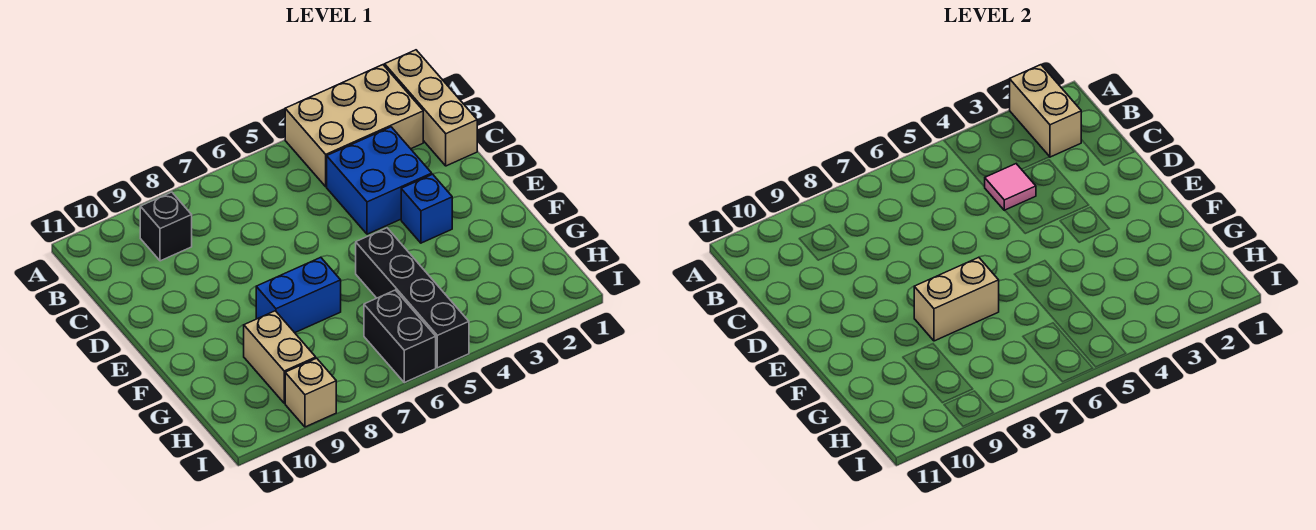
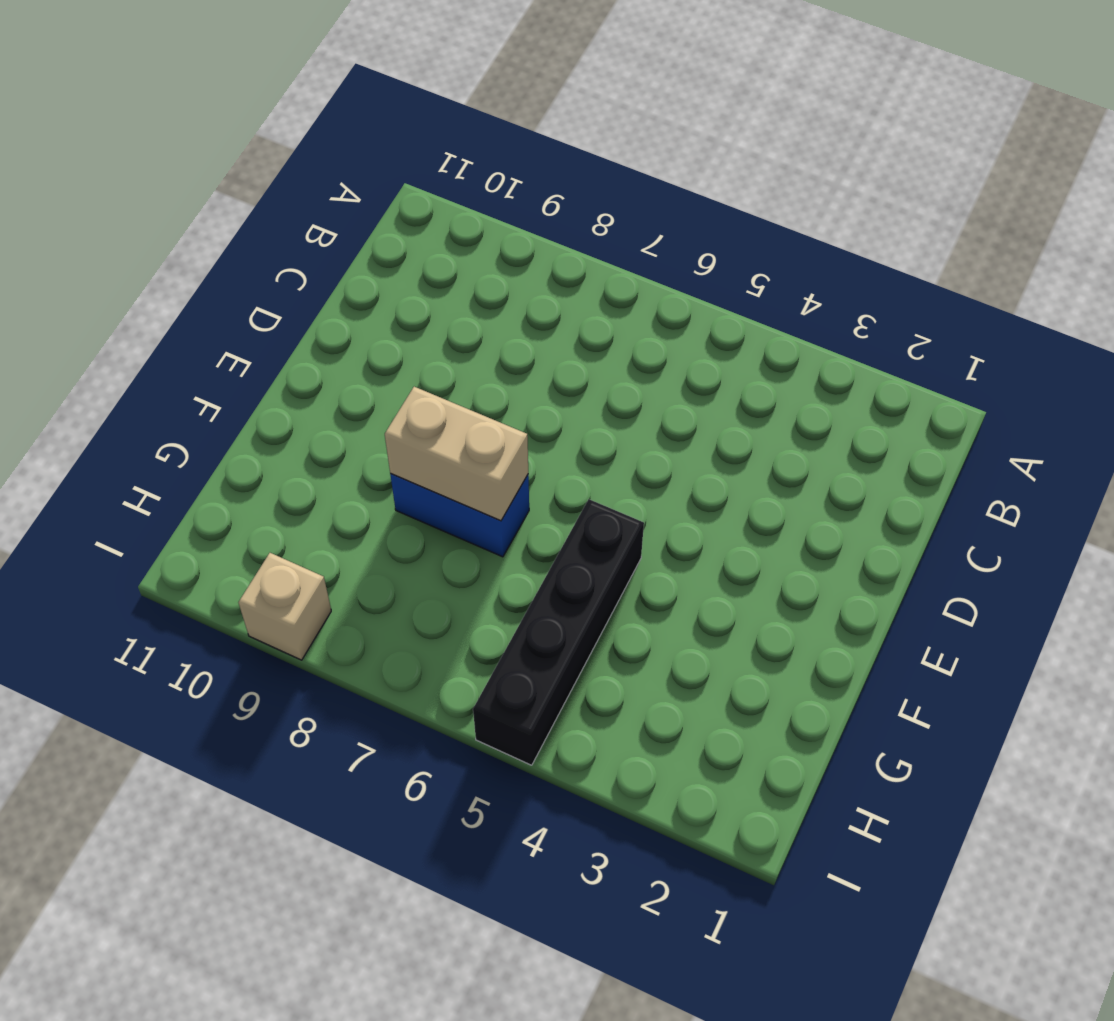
none -> tan 1x3 brick [385,50,477,166]
none -> tan 2x3 brick [285,65,423,187]
none -> black 1x1 brick [140,192,192,261]

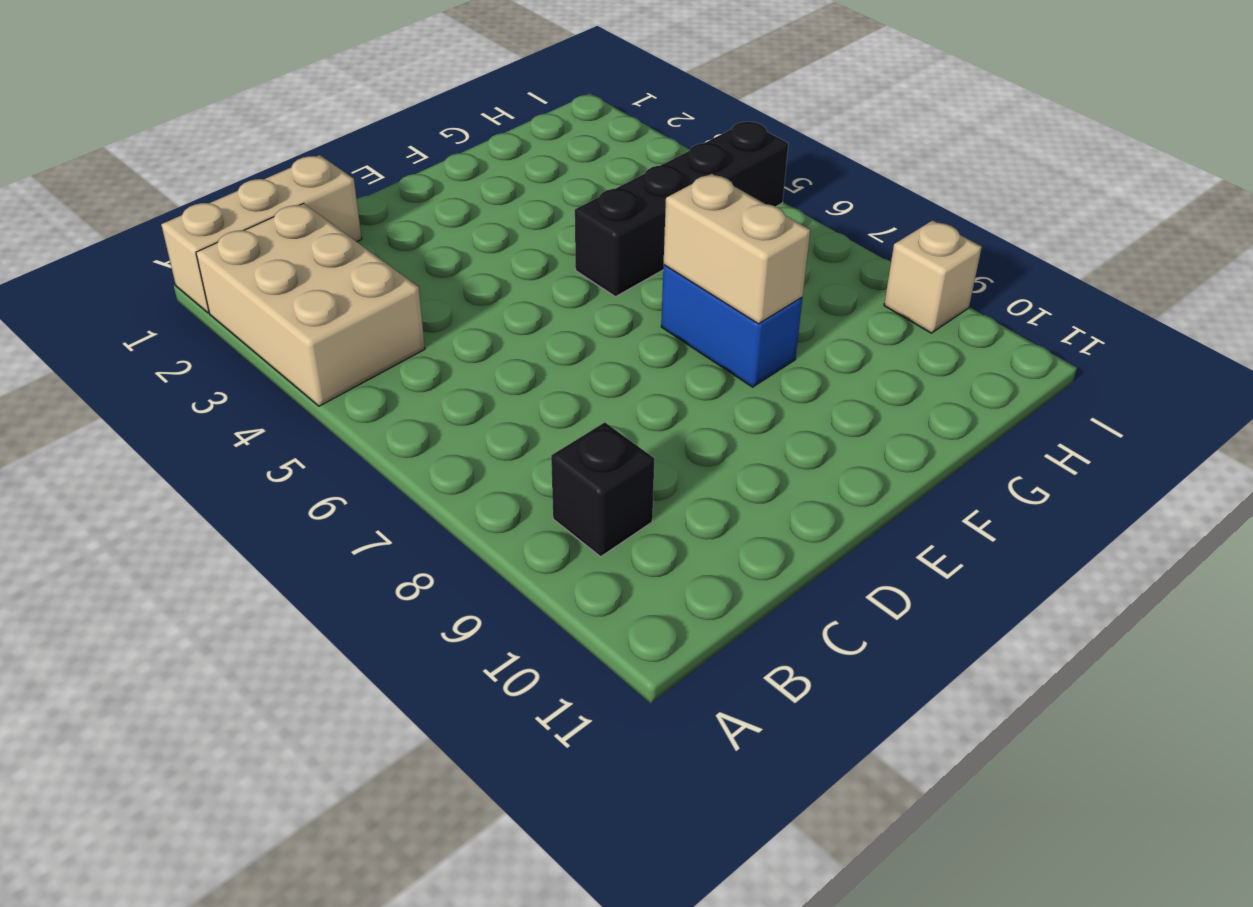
none -> blue 2x2 brick [327,127,432,234]
none -> blue 1x1 brick [401,174,452,243]
none -> tan 1x2 brick [244,311,316,403]

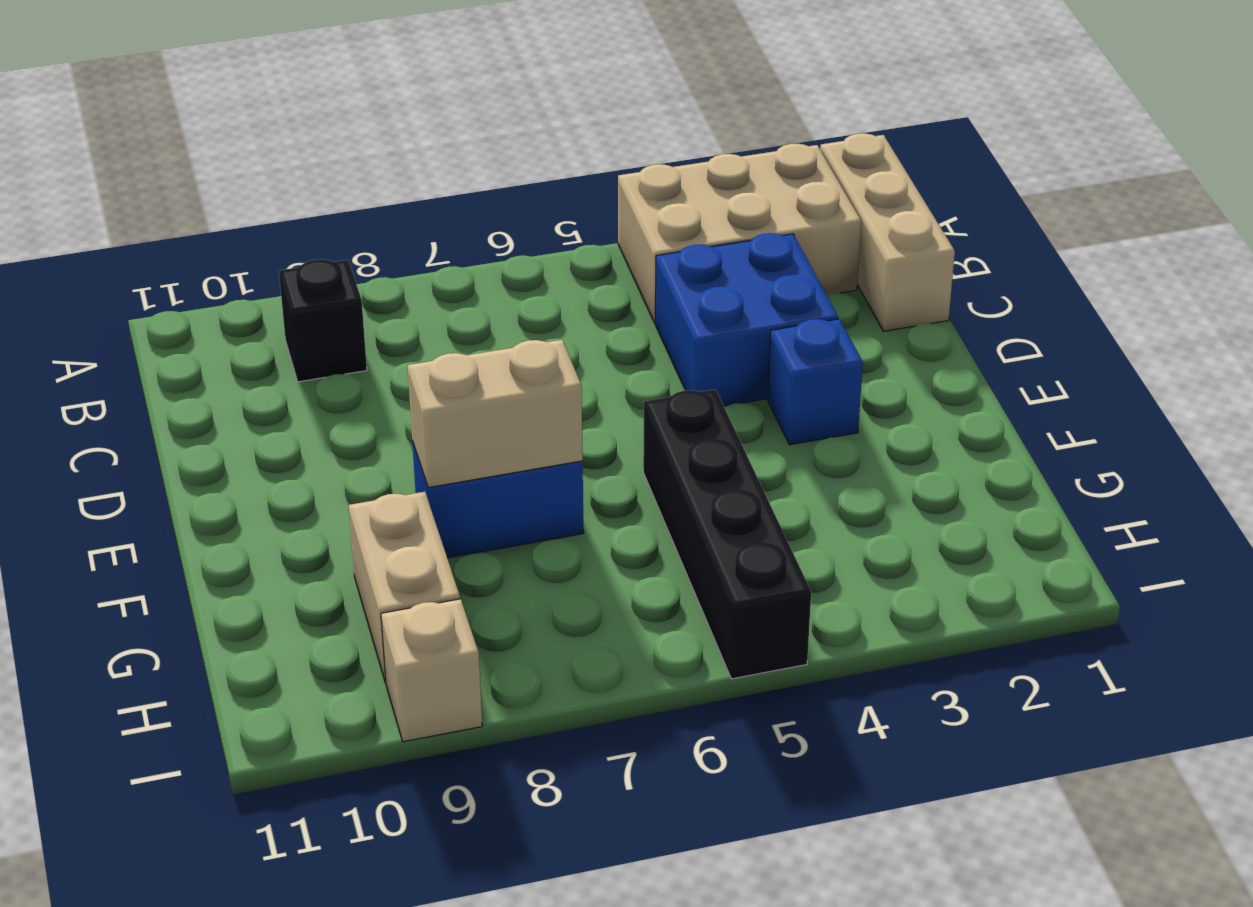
none -> black 1x2 brick [364,290,436,383]
none -> tan 1x2 brick [1010,65,1081,157]
none -> pink 1x1 tile [985,164,1036,210]

